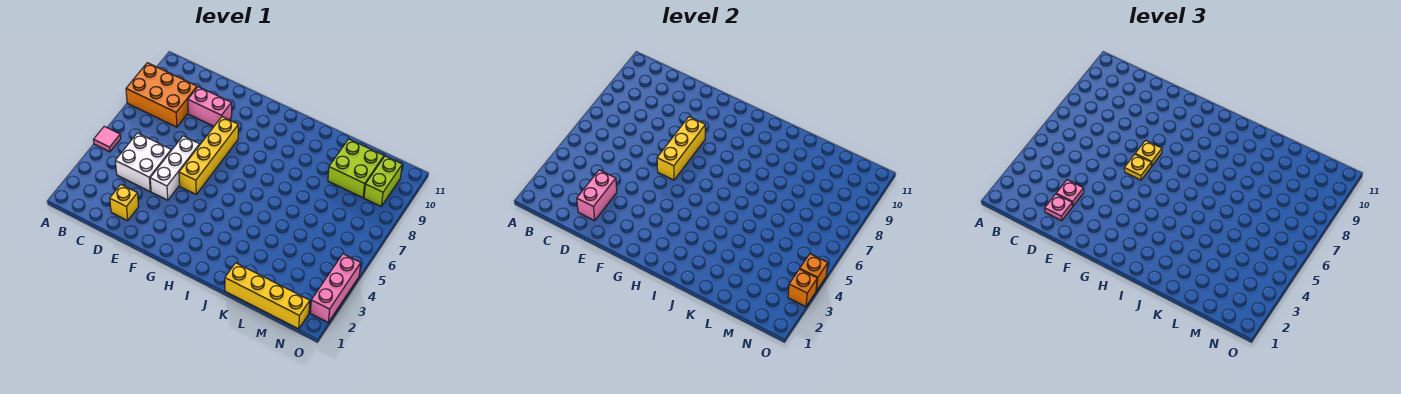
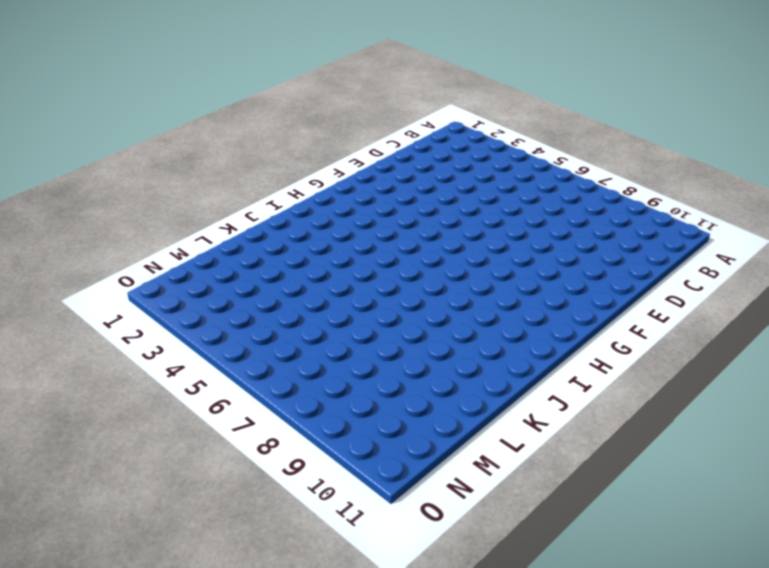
none -> pink 1x1 tile [94,126,121,152]
none -> orange 2x3 brick [126,63,197,127]
none -> white 2x2 brick [115,133,171,191]

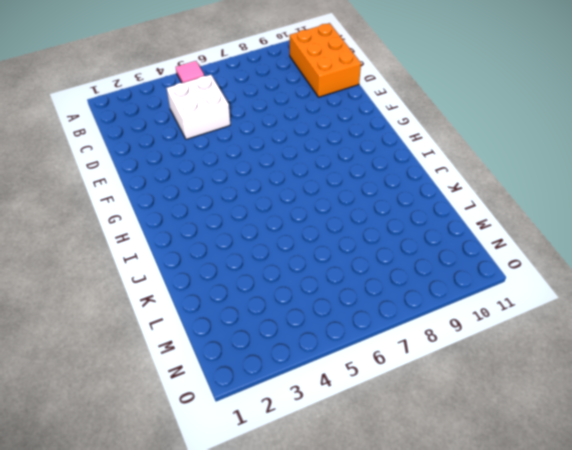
orange 2x3 brick [290,23,361,97] -> orange 2x3 brick moved to [126,63,197,127]
none -> yellow 1x1 brick [110,185,139,221]
none -> pink 1x2 brick [188,87,232,126]
none -> white 1x3 brick [150,136,200,200]

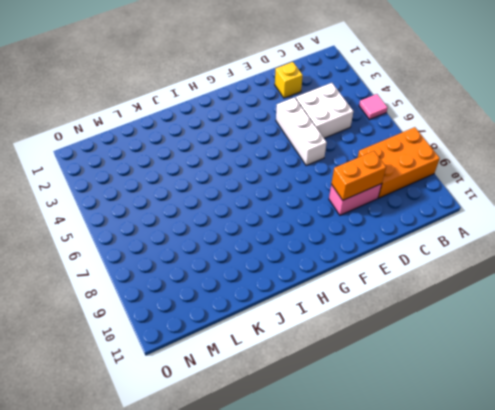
orange 1x2 brick [331,151,386,200] -> none
none -> yellow 1x4 brick [179,117,238,194]
none -> yellow 1x4 brick [225,263,310,329]
none -> lime 2x2 brick [328,139,384,198]

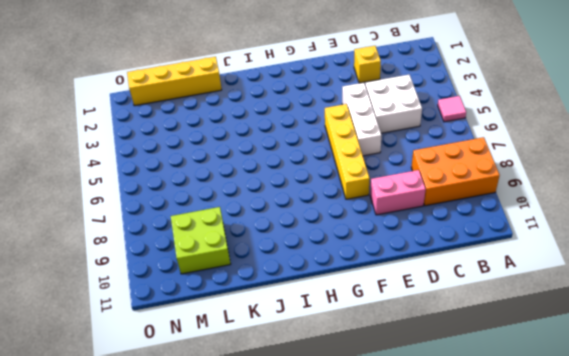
none -> lime 1x2 brick [364,156,402,206]
none -> pink 1x3 brick [310,254,361,322]
none -> pink 1x2 brick [577,170,617,221]

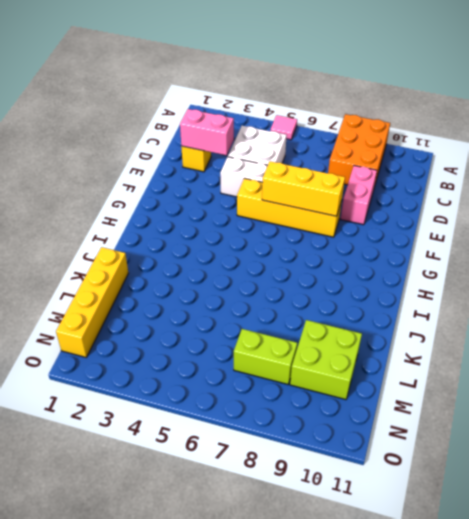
lime 1x2 brick [234,329,297,384] -> lime 1x2 brick moved to [364,156,402,206]
none -> pink 1x3 brick [310,254,361,322]
none -> orange 1x1 brick [788,269,817,307]
none -> orange 1x1 brick [800,254,828,291]

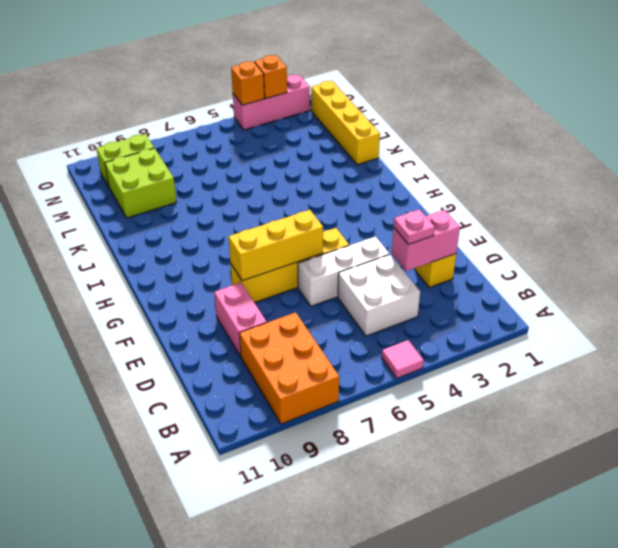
none -> pink 1x1 plate [1045,194,1073,221]
none -> yellow 1x1 plate [1124,154,1151,180]
none -> yellow 1x1 plate [1135,140,1162,166]

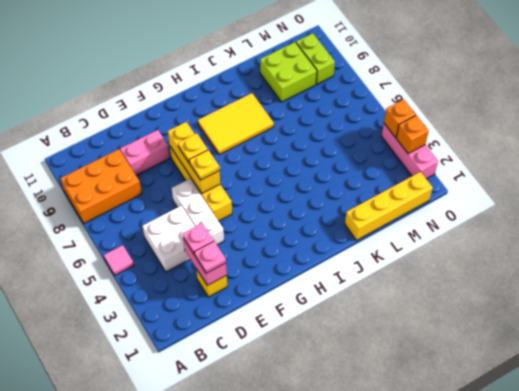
yellow 2x3 tile [198,93,274,155] -> none

